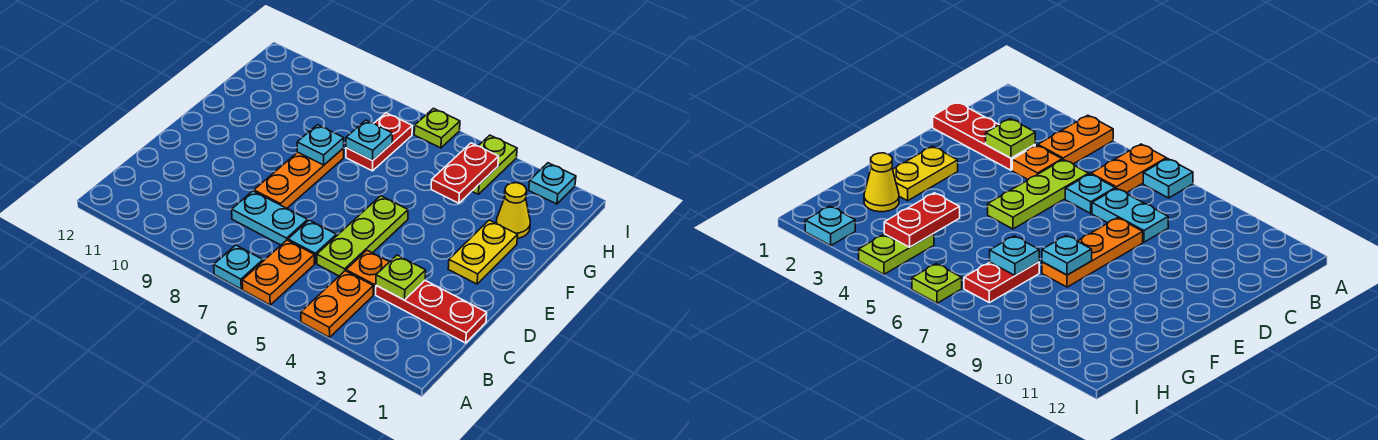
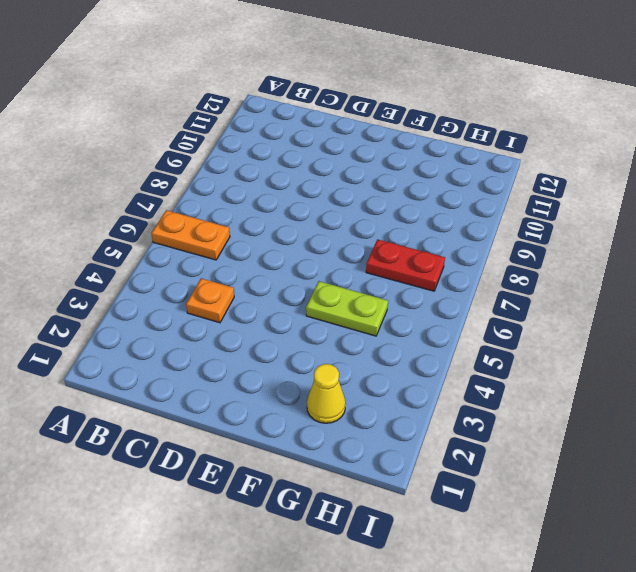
lime 1x2 plate [306,281,388,336] -> lime 1x2 plate moved to [472,135,517,194]
none -> orange 1x2 plate [301,271,373,338]
none -> cyan 1x1 plate [214,245,263,289]
none -> red 1x3 plate [376,281,487,343]

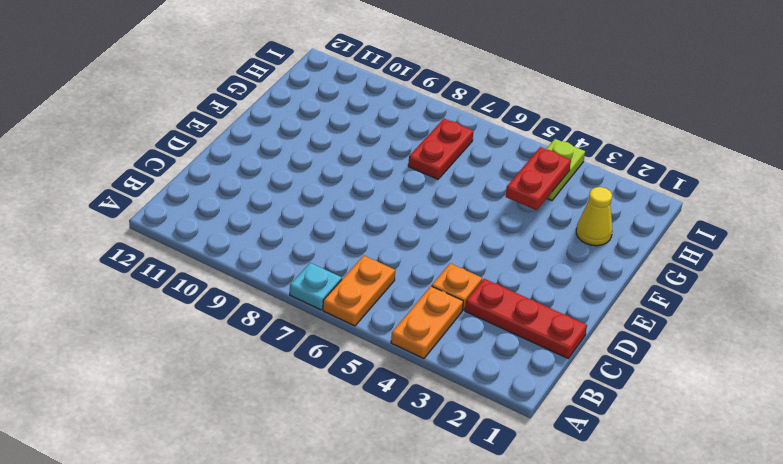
none -> lime 1x3 plate [317,196,408,276]
none -> cyan 1x1 plate [288,220,336,263]
none -> cyan 1x2 plate [232,191,308,245]

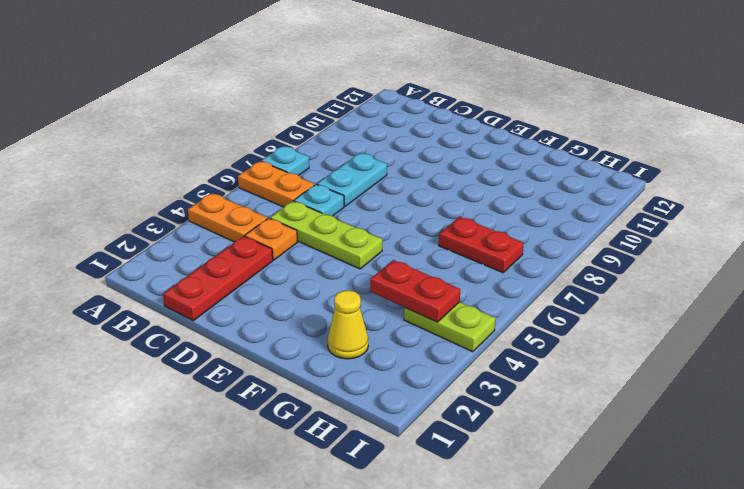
none -> orange 1x3 plate [254,148,344,208]
none -> yellow 1x2 plate [448,220,518,284]
none -> cyan 1x1 plate [529,163,576,204]

